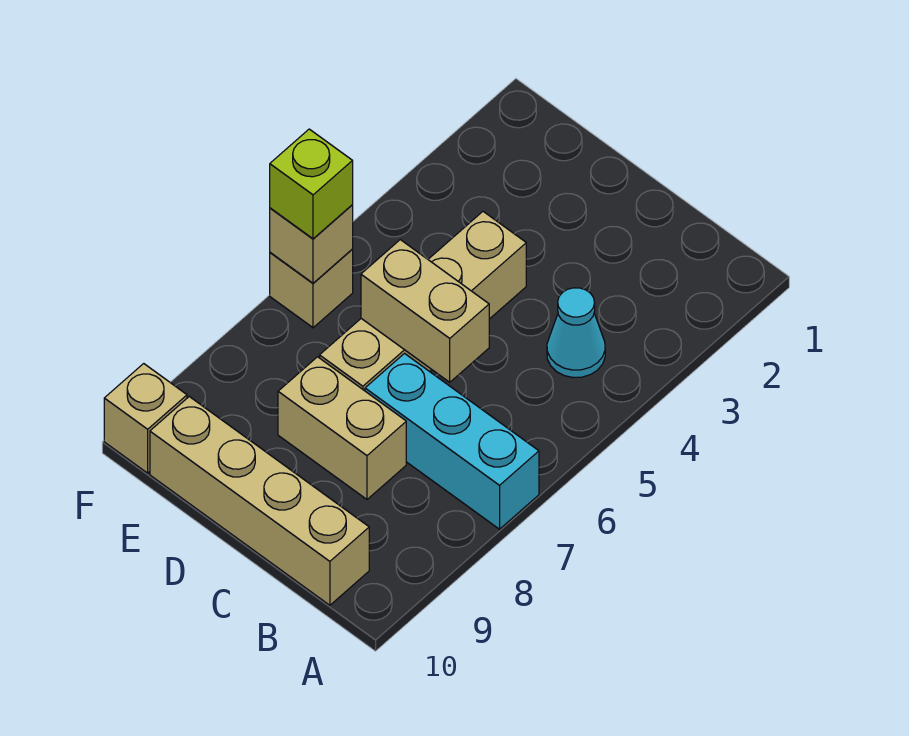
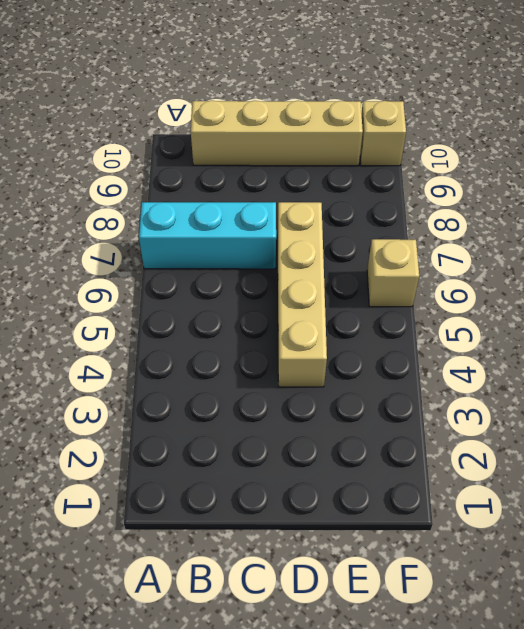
none -> cyan 1x1 cone [547,288,605,378]
none -> tan 1x2 brick [278,357,406,499]

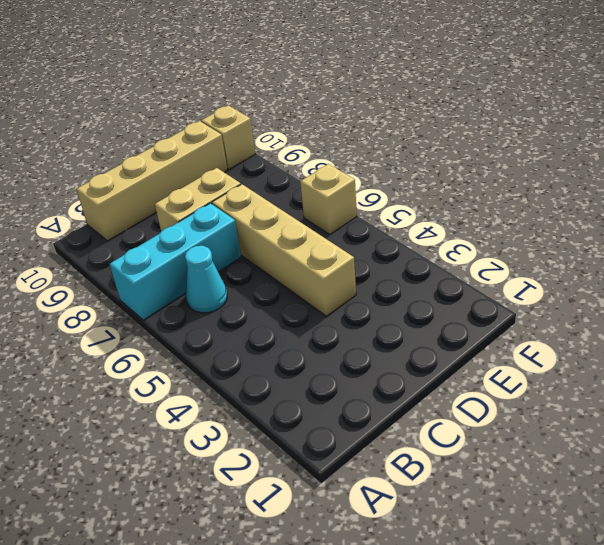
cyan 1x1 cone [185,246,227,313] -> cyan 1x1 cone moved to [547,288,605,378]
none -> tan 1x2 brick [361,240,489,382]
none -> tan 1x1 brick [270,205,353,283]

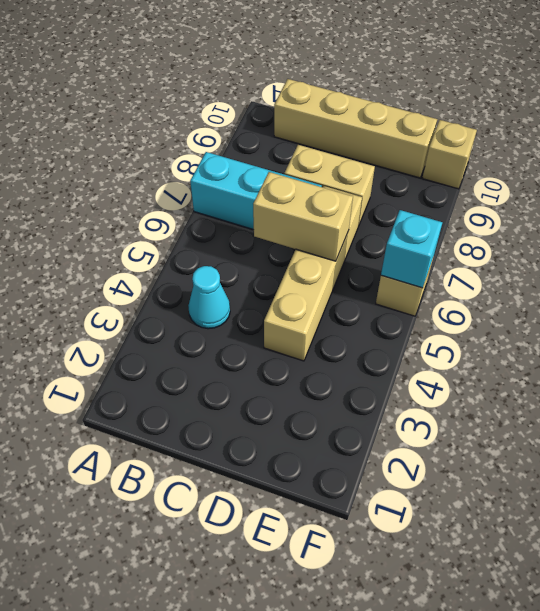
cyan 1x1 brick [381,210,442,288] -> tan 1x1 brick [270,205,353,283]
none -> lime 1x1 brick [270,129,353,239]

